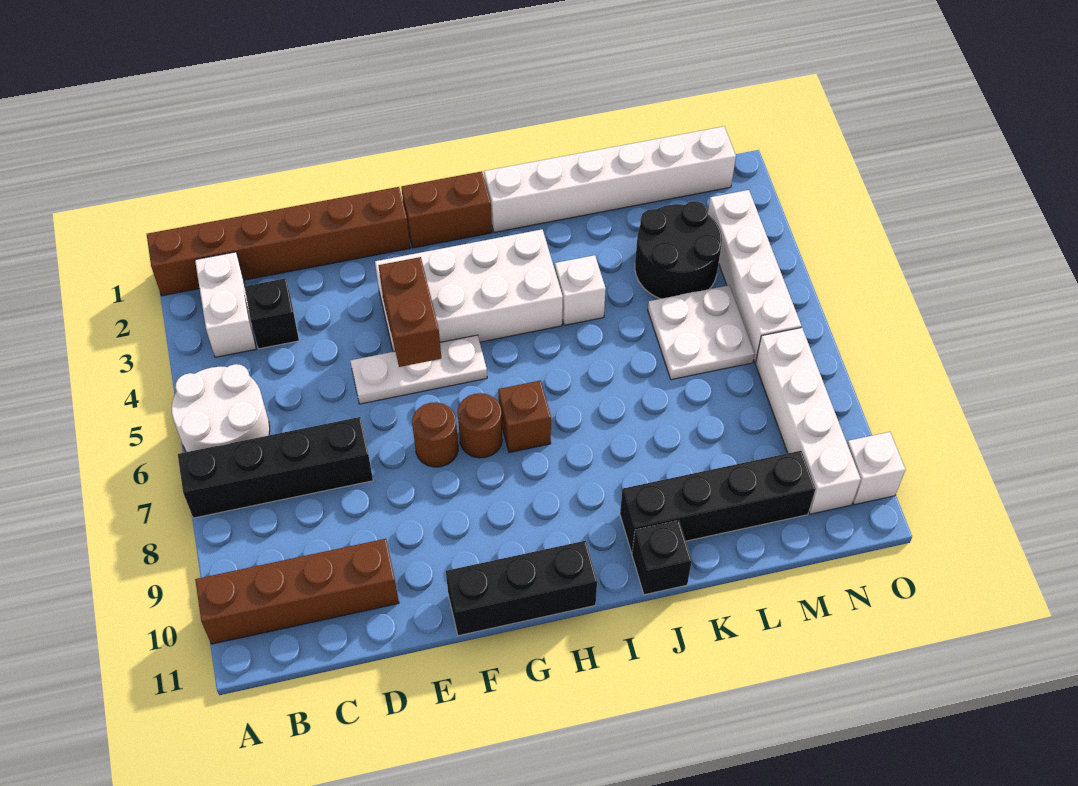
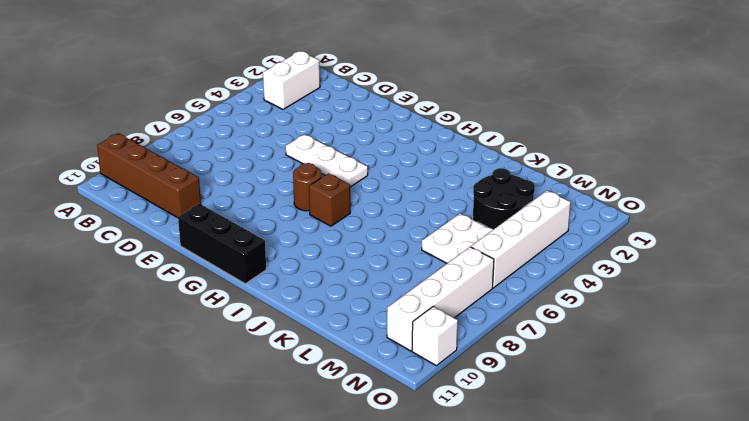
none -> brown 1x6 brick [147,187,410,296]
none -> white 2x2 round brick [172,364,270,452]
none -> black 1x4 brick [178,417,373,518]

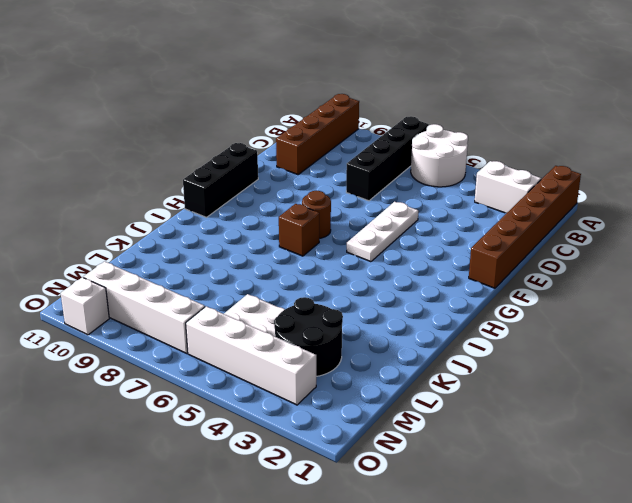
none -> black 1x1 brick [245,278,299,349]
none -> white 2x4 brick [375,229,563,352]
none -> brown 1x1 round brick [412,402,458,467]

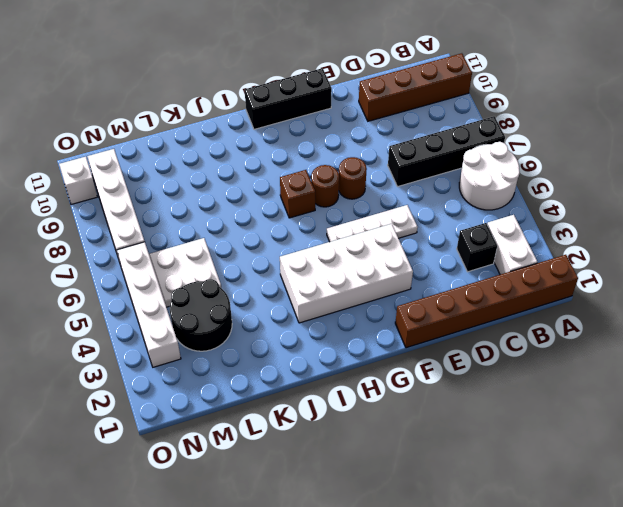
none -> brown 1x2 brick [401,171,492,248]
none -> white 1x6 brick [484,126,736,232]
none -> white 1x1 brick [555,255,606,325]

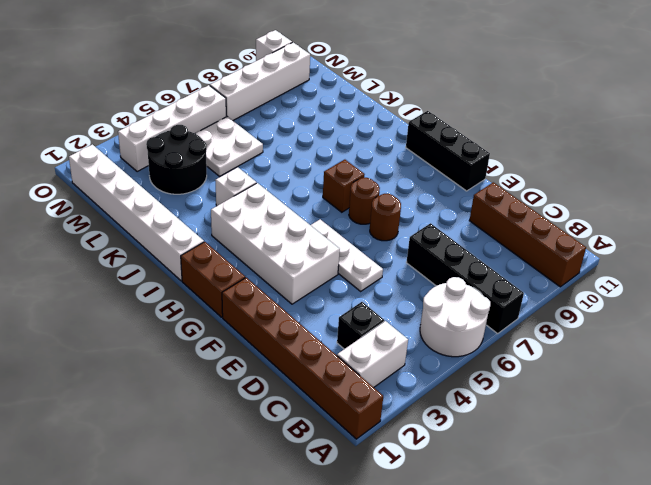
none -> black 1x4 brick [620,451,816,553]
none -> black 1x1 brick [632,521,692,595]
none -> brown 1x2 brick [378,257,441,367]

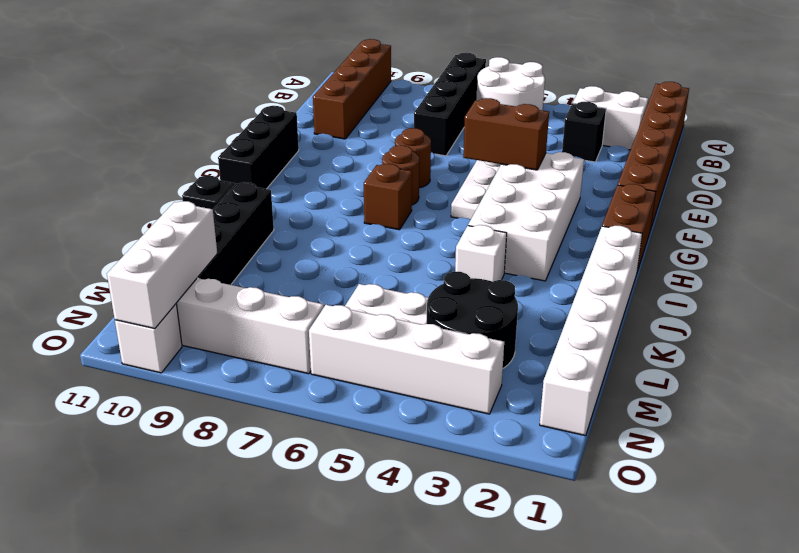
white 1x3 brick [107,201,217,329] -> none

